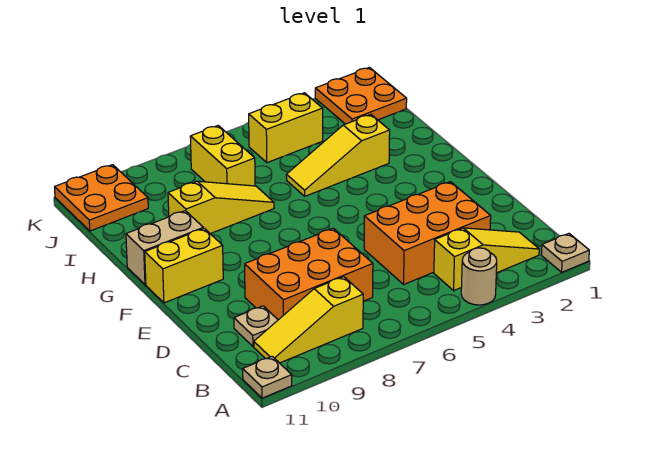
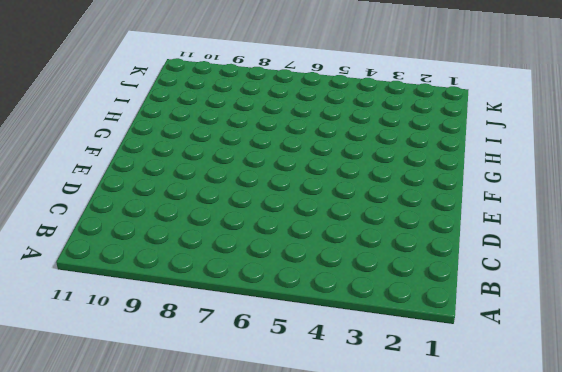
none -> tan 1x1 plate [541,233,589,272]
none -> tan 1x1 round brick [461,248,497,305]
none -> tan 1x1 plate [243,356,292,398]

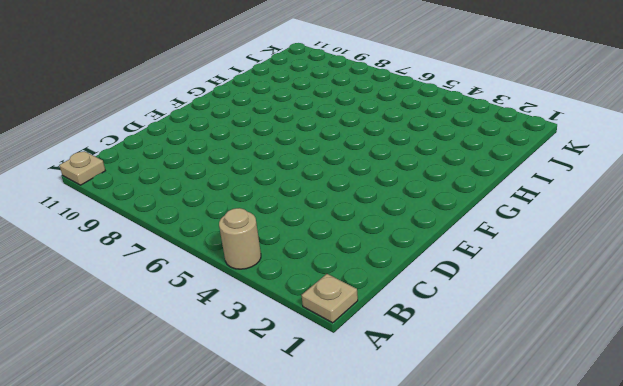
none -> yellow 1x3 slope [434,228,539,290]
none -> yellow 1x3 slope [254,277,363,363]
none -> orange 2x3 brick [364,182,491,284]

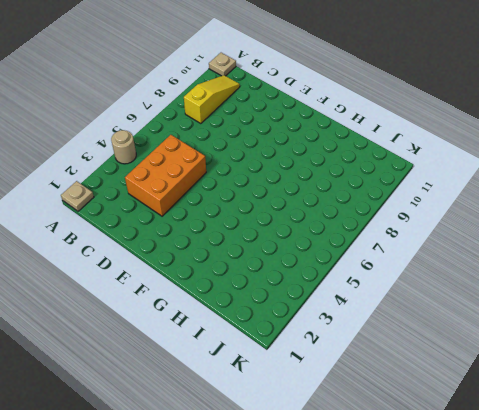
none -> yellow 1x3 slope [434,228,539,290]
none -> orange 2x3 brick [245,228,373,320]
none -> tan 1x1 plate [234,306,278,346]

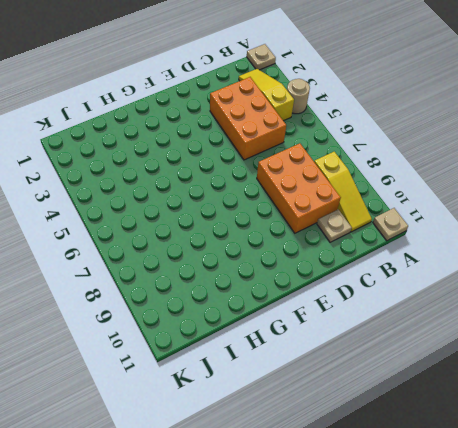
none -> yellow 1x2 brick [145,228,223,303]
none -> tan 1x2 brick [126,211,203,285]
none -> yellow 1x3 slope [286,115,390,196]

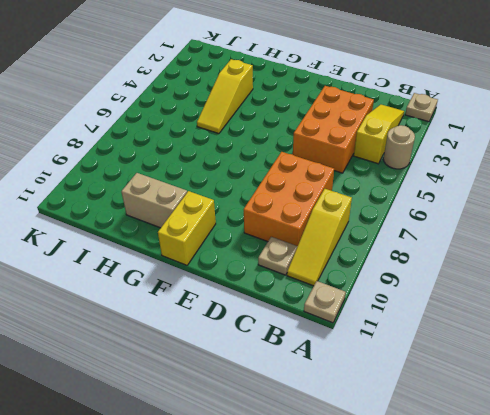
tan 1x2 brick [121,173,187,228] -> tan 1x2 brick turned to [126,211,203,285]
none -> yellow 1x3 slope [168,181,274,234]
none -> yellow 1x2 brick [190,126,255,186]
none -> orange 2x2 plate [315,68,407,124]

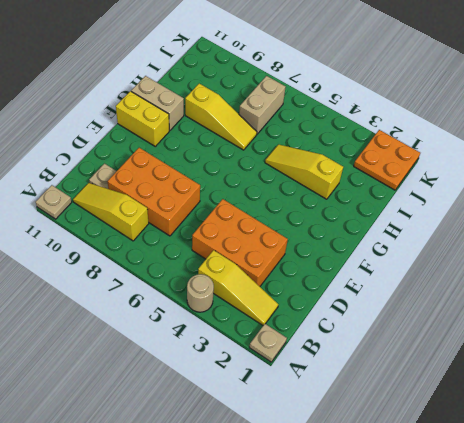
tan 1x2 brick [239,76,286,134] -> yellow 1x2 brick [190,126,255,186]
none -> yellow 1x2 brick [249,93,323,163]
none -> orange 2x2 plate [55,165,148,231]

